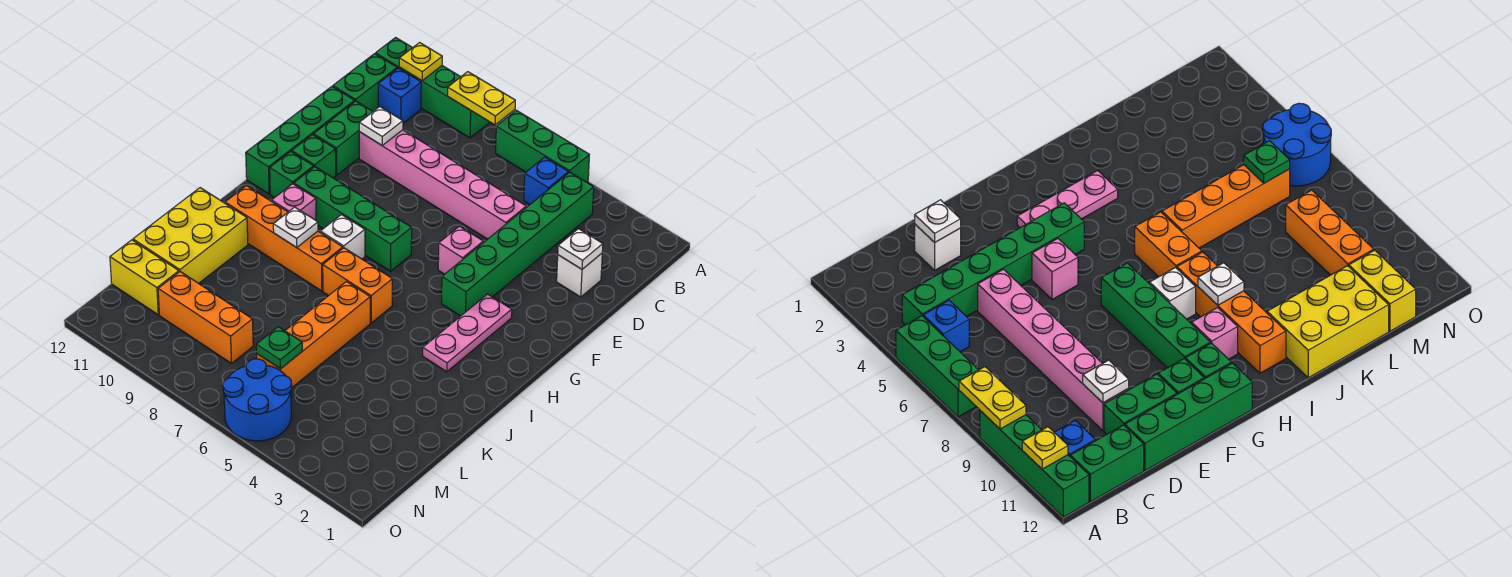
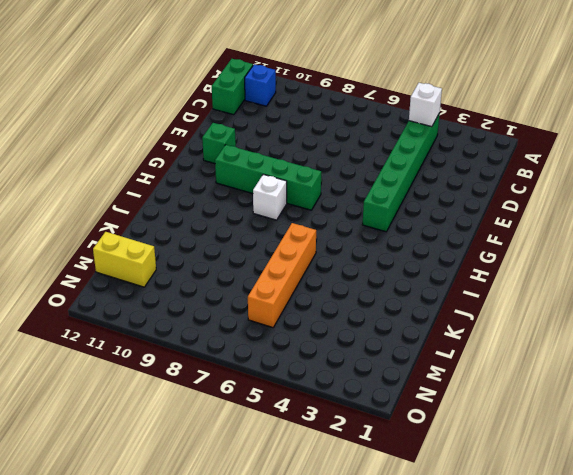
white 1x1 brick [409,83,442,127] -> white 1x1 brick moved to [557,253,602,297]
none -> green 1x3 brick [496,110,589,183]
none -> green 1x4 brick [376,38,490,138]
none -> blue 1x1 brick [524,157,569,204]
none -> pink 1x6 brick [359,130,526,239]

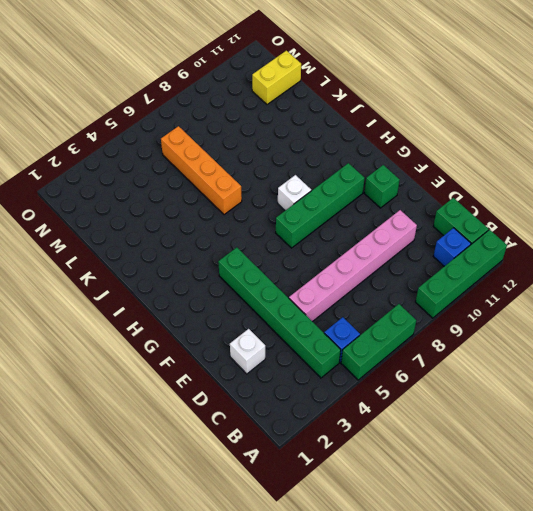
none -> green 1x2 brick [314,101,373,175]
none -> green 1x4 brick [246,87,355,194]
none -> pink 1x1 brick [438,226,483,274]
none -> pink 1x3 plate [423,294,512,372]

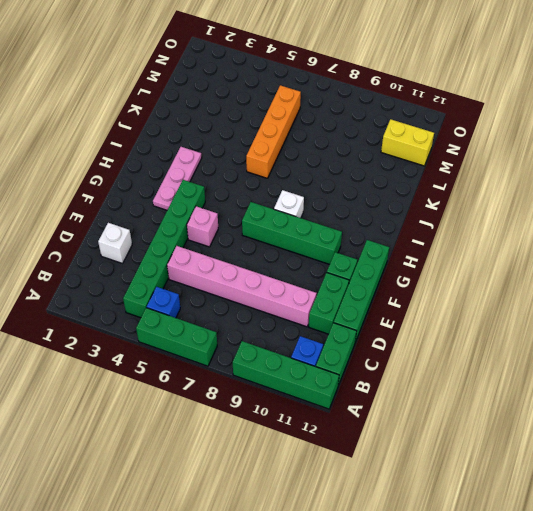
none -> green 1x1 brick [270,151,314,198]
none -> pink 1x1 brick [272,184,316,220]
none -> orange 1x2 brick [323,248,392,323]
none -> orange 1x4 brick [225,186,343,291]

